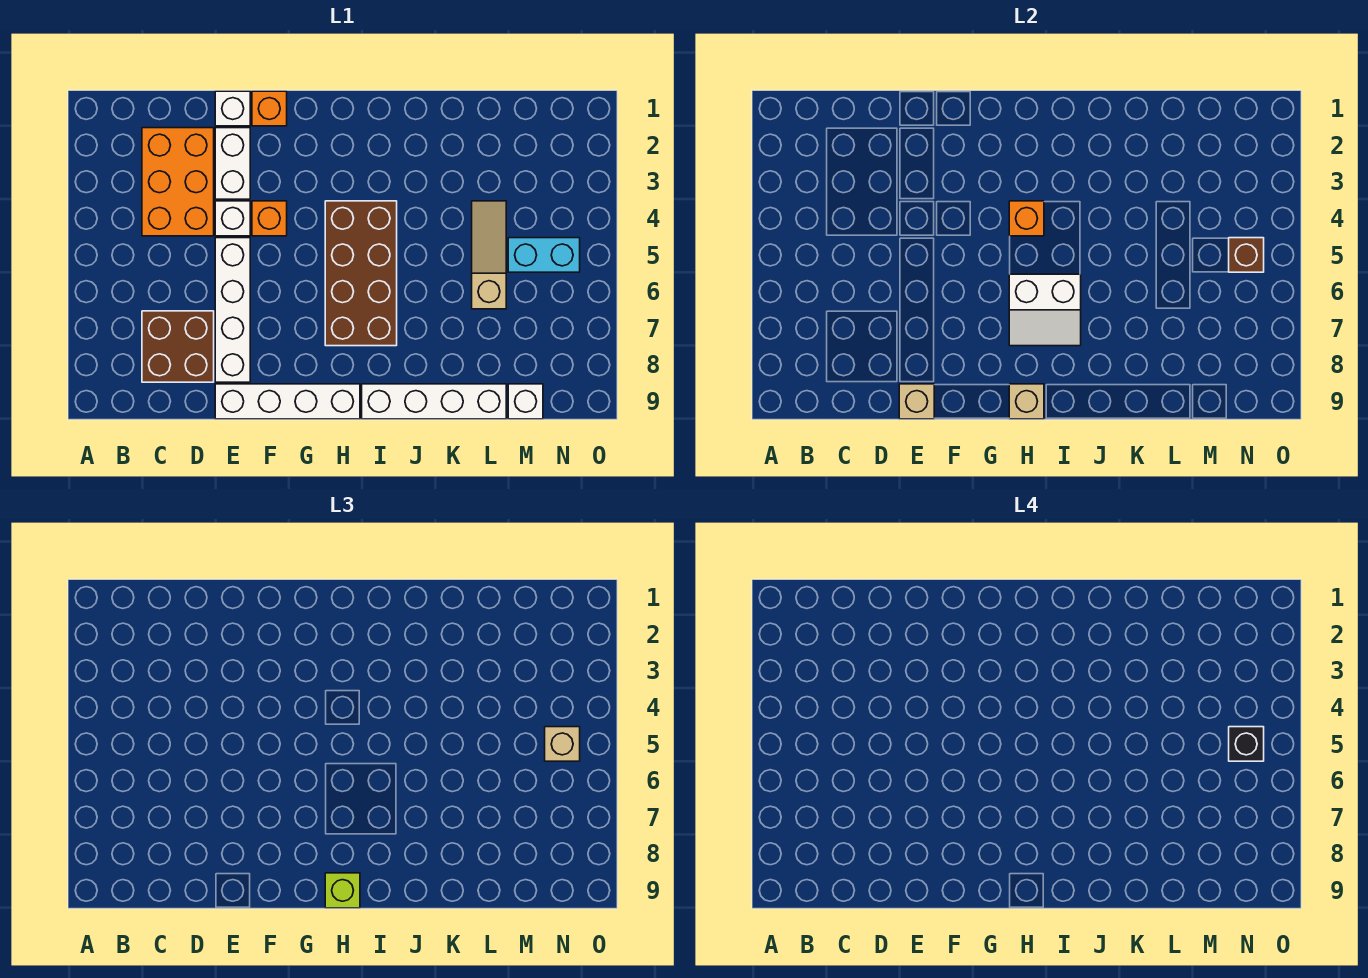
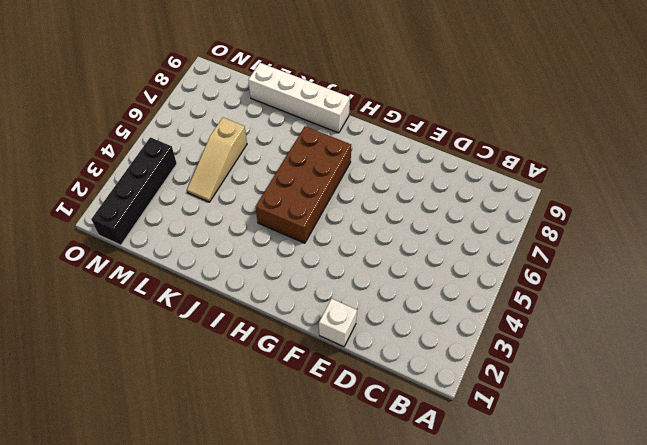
black 1x4 brick [91,137,177,245] -> none
none -> orange 2x3 brick [142,128,214,236]
none -> brown 2x2 brick [142,311,214,382]
none -> white 1x2 brick [215,128,250,199]

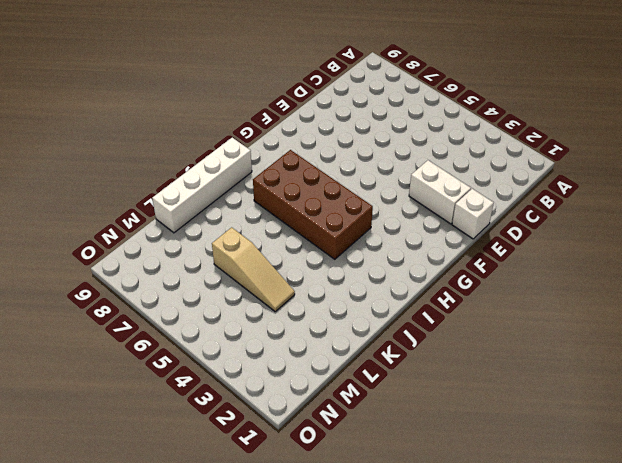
none -> orange 2x3 brick [142,128,214,236]
none -> brown 2x2 brick [142,311,214,382]
none -> white 1x1 brick [215,201,250,236]

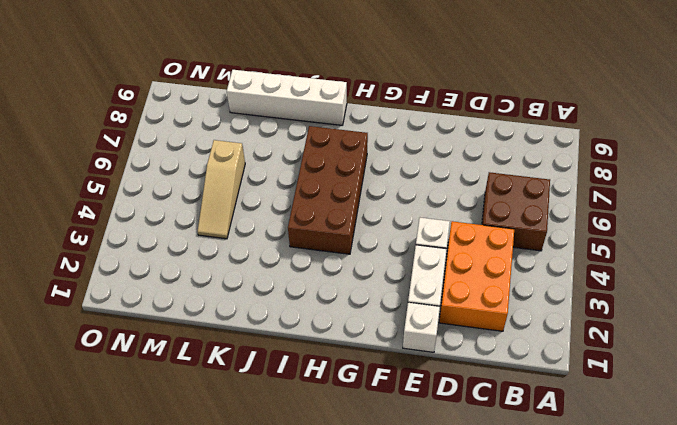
brown 2x2 brick [482,172,550,251] -> brown 2x2 brick moved to [142,311,214,382]
none -> white 1x4 brick [215,238,250,382]
none -> white 1x4 brick [215,384,360,419]
none -> orange 1x1 brick [252,91,287,126]

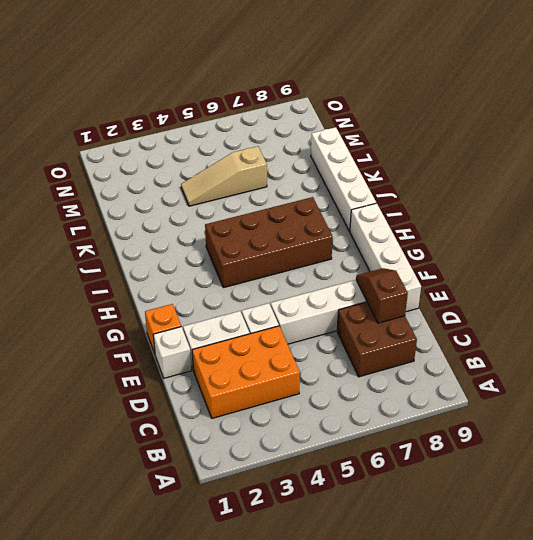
brown 1x2 slope [356,268,408,323] -> none
none -> orange 1x1 brick [252,201,287,236]
none -> cyan 1x2 brick [508,238,580,272]
none -> white 1x1 brick [508,384,543,419]

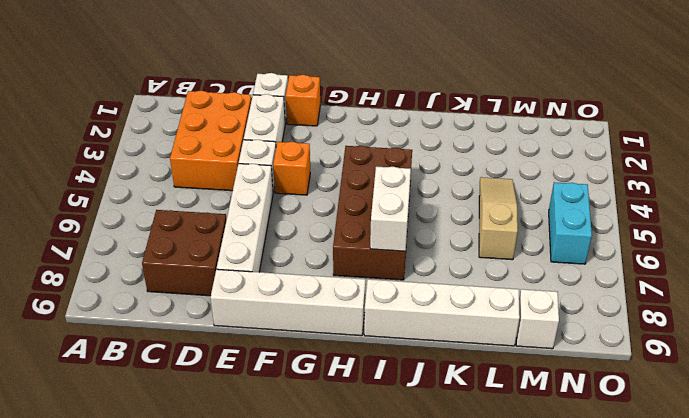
white 1x2 brick [370,166,411,251] -> white 2x2 slope [1009,274,1081,346]
cyan 1x2 brick [549,182,592,264] -> cyan 1x2 brick turned to [508,238,580,272]
none -> tan 1x1 brick [899,384,934,419]
none -> orange 1x1 brick [1009,201,1044,236]
none -> tan 1x1 brick [1009,384,1044,419]

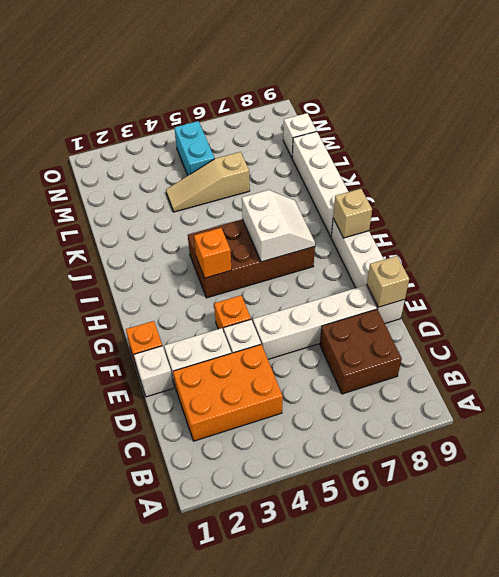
none -> brown 1x1 brick [1229,238,1264,272]
none -> lime 1x1 brick [325,873,360,908]
none -> tan 1x1 brick [545,727,580,761]

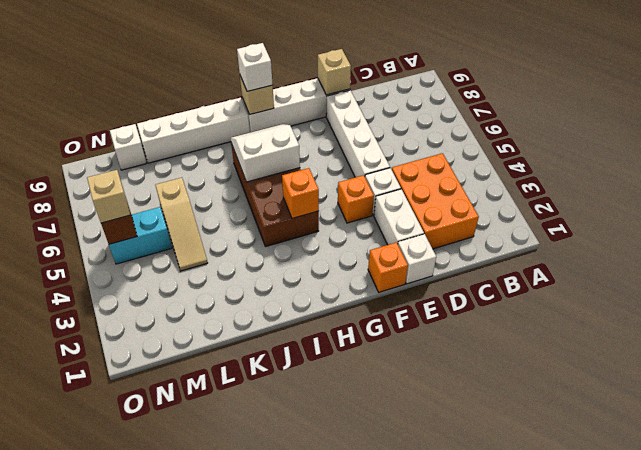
white 1x1 brick [237,43,273,91] -> lime 1x1 brick [325,873,360,908]
none -> brown 2x2 brick [142,311,214,382]
none -> black 1x1 brick [1229,727,1264,761]

